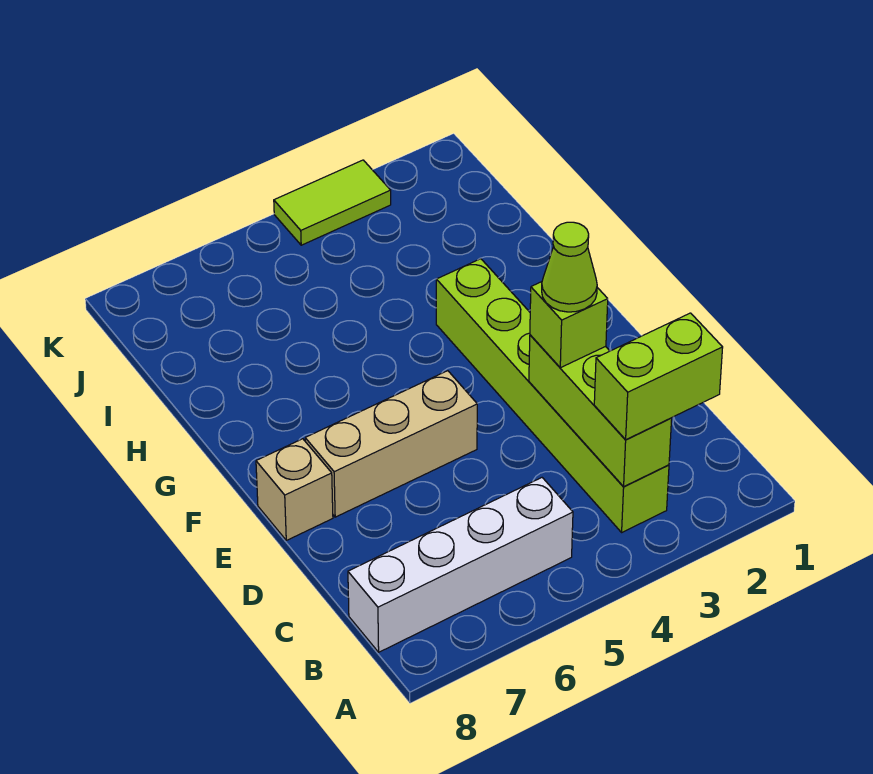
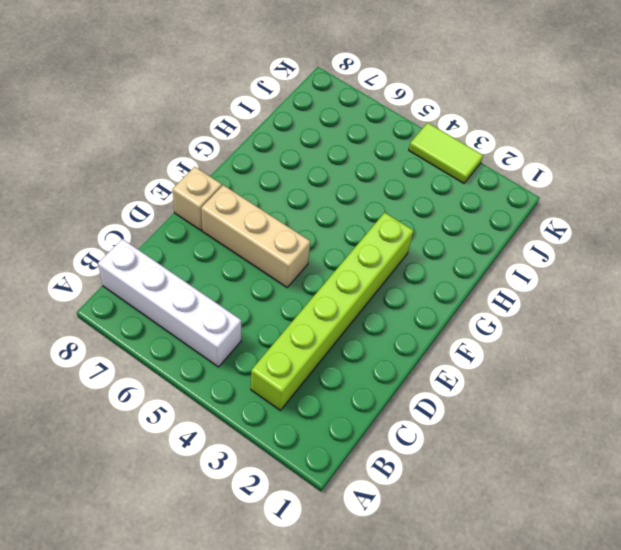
none -> lime 1x3 brick [529,335,672,486]
none -> lime 1x2 brick [594,313,723,440]

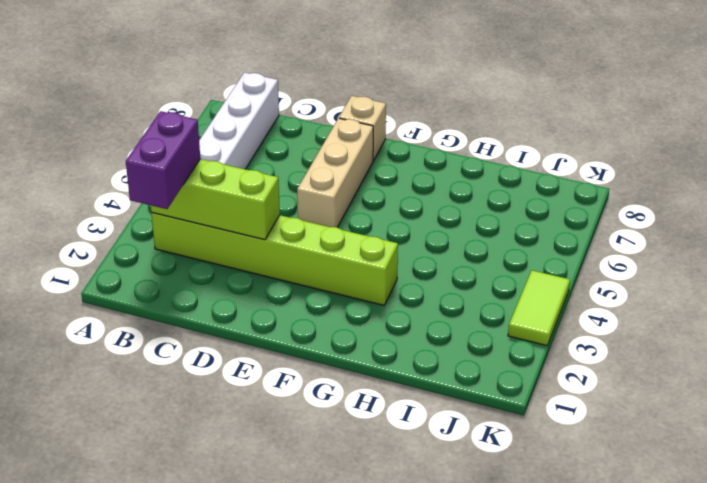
purple 1x2 brick [126,111,200,209] -> lime 1x2 brick [594,313,723,440]
none -> lime 1x1 brick [530,282,608,368]
none -> lime 1x1 cone [542,222,597,312]

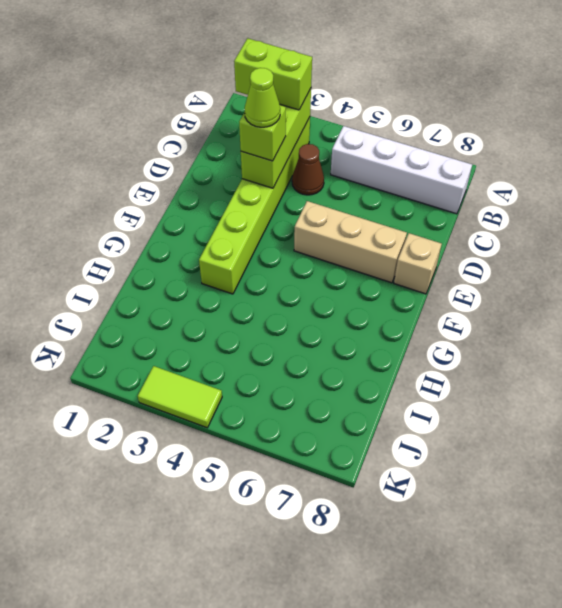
brown 1x1 cone [292,144,324,195] -> none

